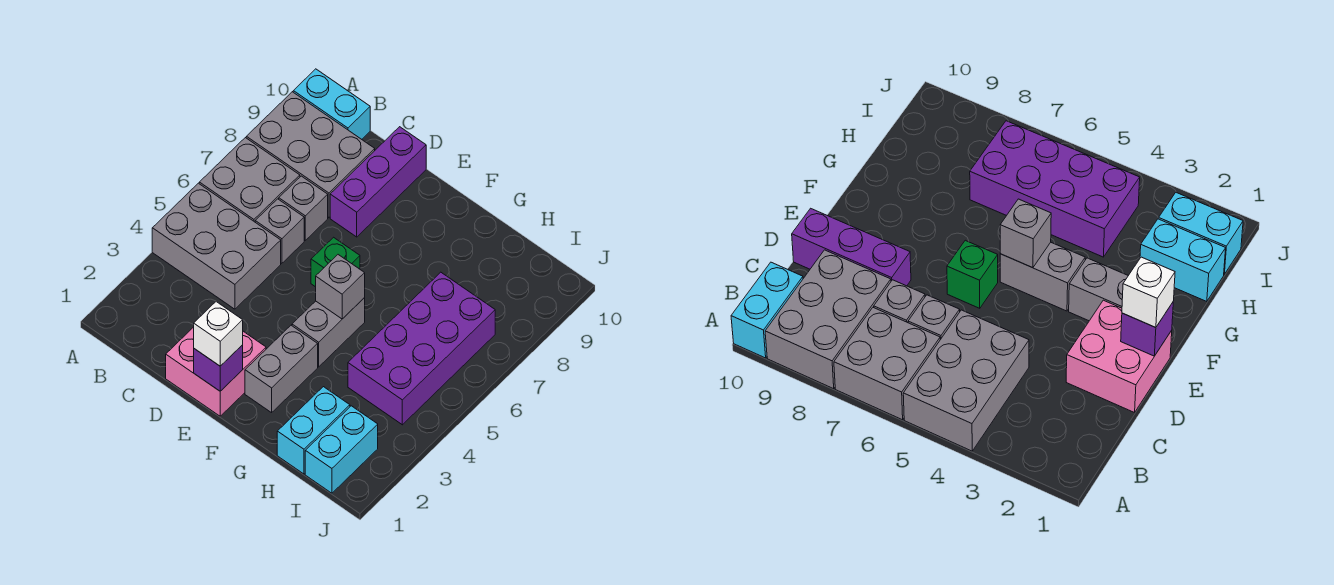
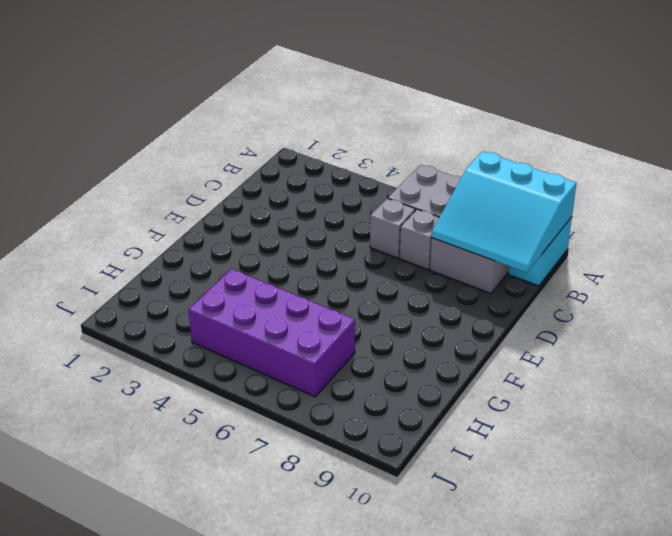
cyan 3x3 slope [432,151,576,273] -> none
none -> grey 2x3 brick [152,183,281,309]
none -> pink 2x2 brick [166,327,266,416]
none -> purple 1x3 brick [330,127,426,237]

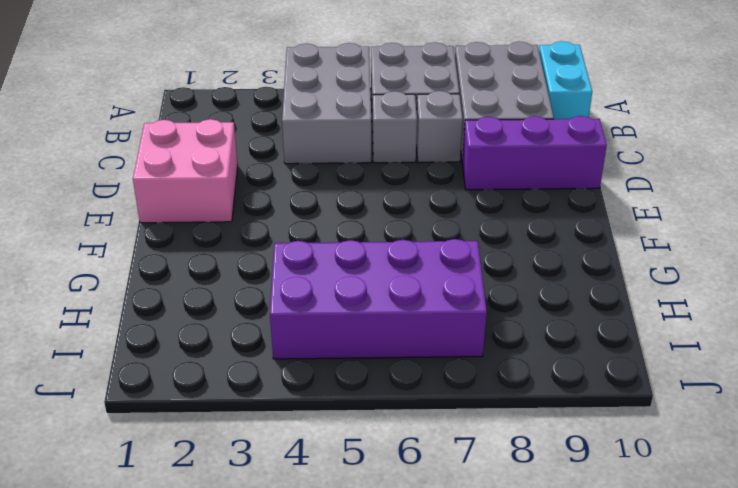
none -> green 1x1 brick [311,237,360,287]
none -> grey 1x2 brick [245,325,318,413]
none -> grey 1x2 brick [292,298,365,367]

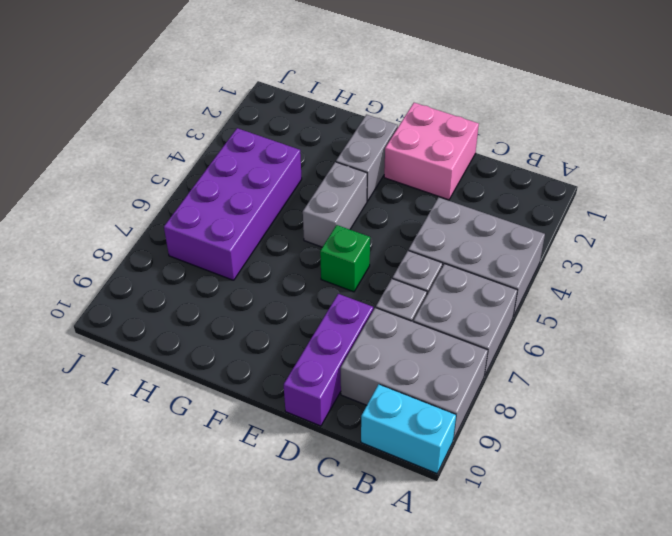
none -> cyan 1x2 brick [277,387,350,474]
none -> cyan 1x2 brick [305,406,378,493]
none -> purple 1x1 brick [194,345,243,391]

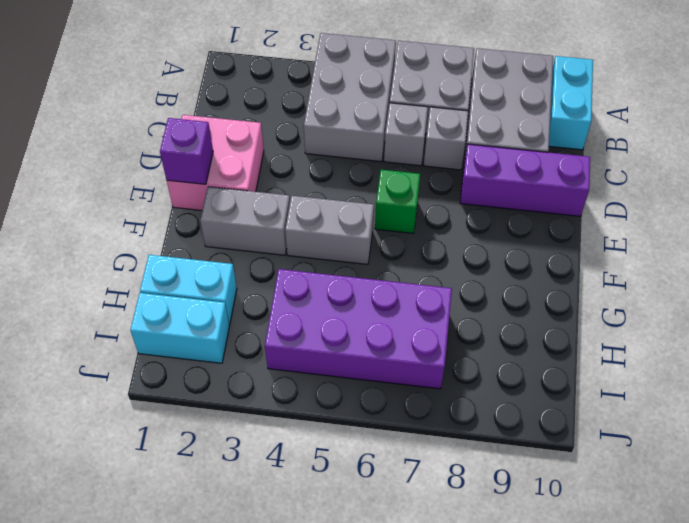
none -> grey 1x1 brick [316,255,365,319]
none -> white 1x1 brick [194,302,243,366]

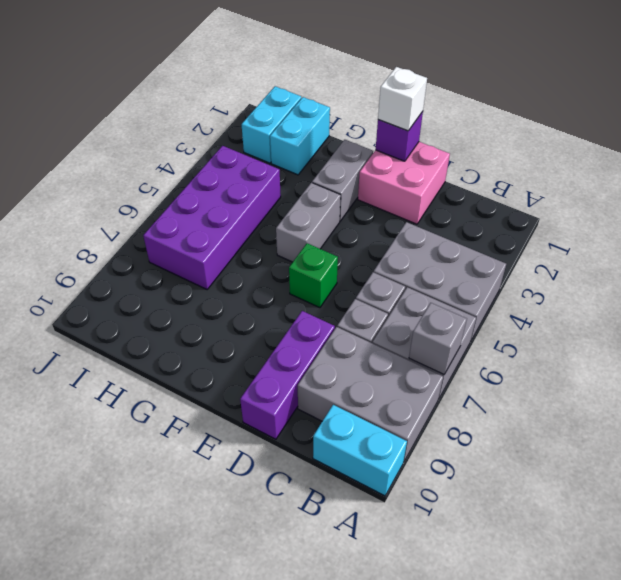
grey 1x1 brick [409,303,467,374] -> grey 1x1 brick moved to [316,255,365,319]

